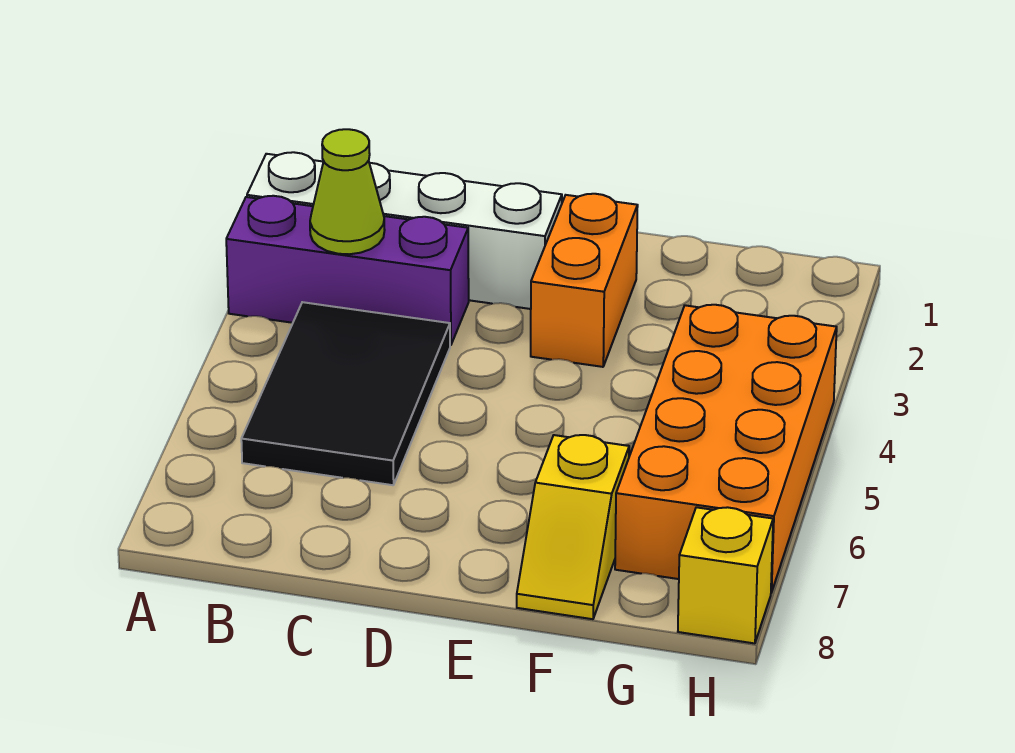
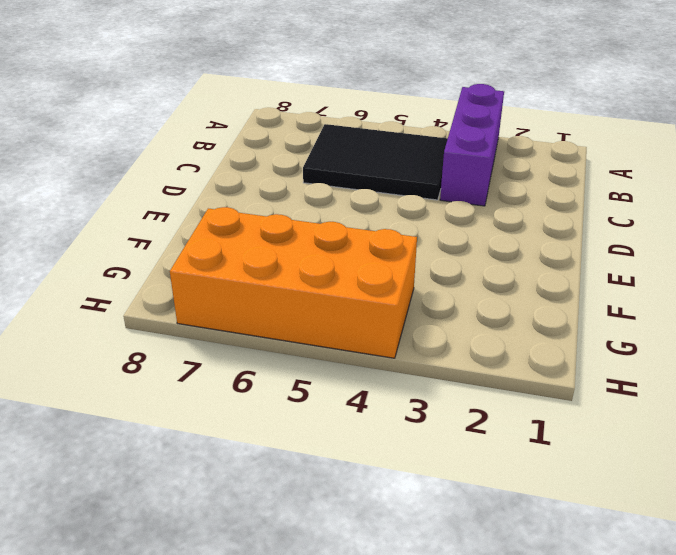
none -> white 1x4 brick [247,152,562,309]
none -> orange 1x2 brick [531,194,638,367]

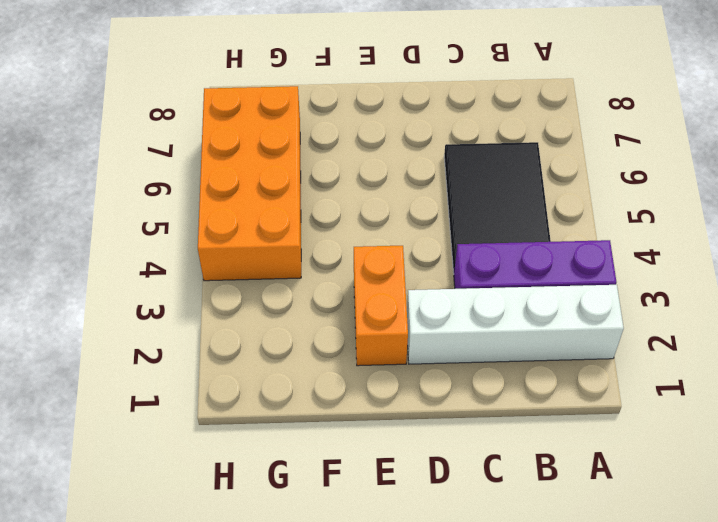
none -> yellow 1x2 slope [517,435,629,619]
none -> yellow 1x1 brick [678,507,773,643]

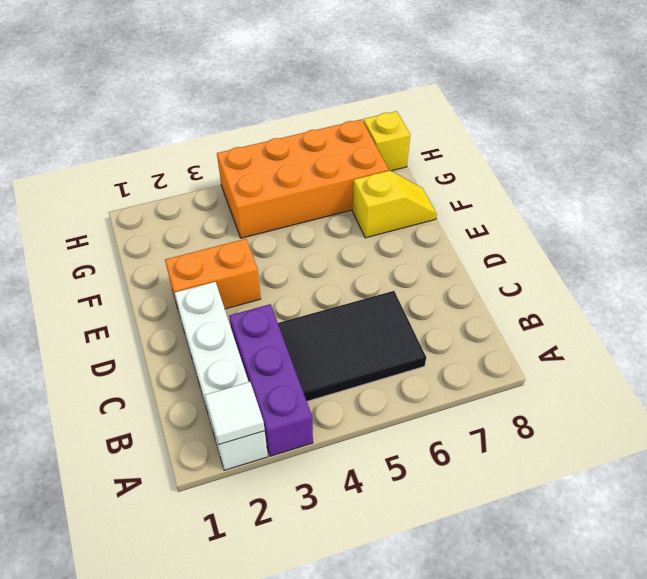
white 1x1 tile [205,382,265,445] -> none
none -> lime 1x1 cone [310,129,385,254]

